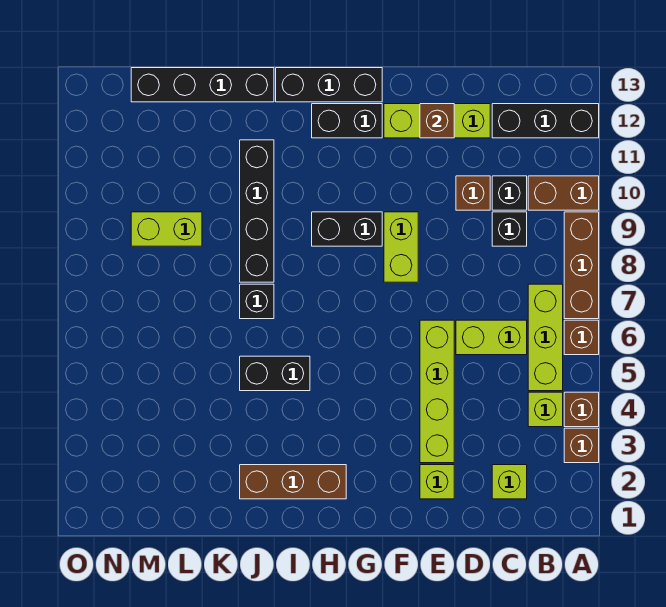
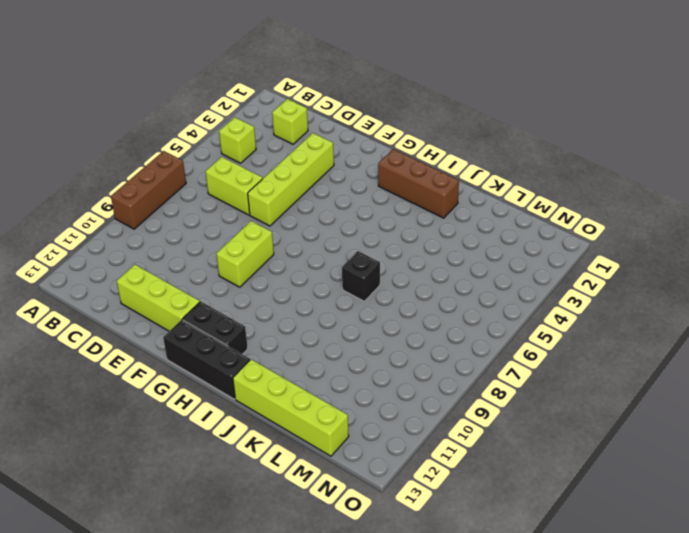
lime 1x4 brick [233,359,349,456] -> black 1x4 brick [131,68,274,102]
none -> brown 1x1 brick [564,428,599,463]
none -> brown 1x1 brick [564,392,599,427]
none -> brown 1x1 brick [564,320,599,355]

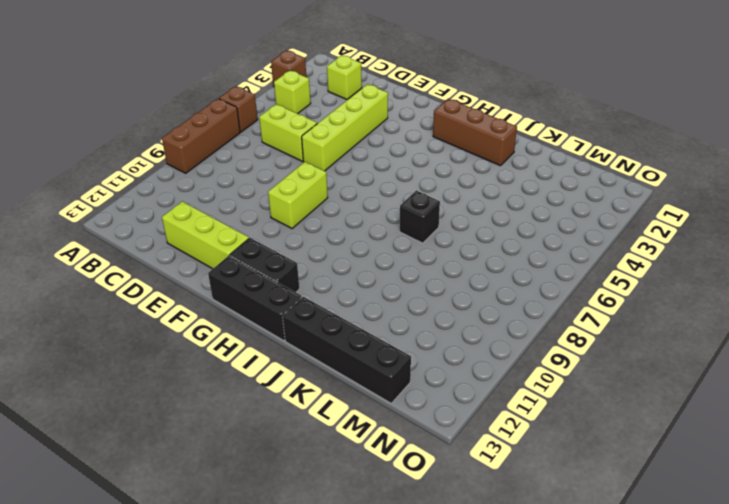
none -> brown 1x1 brick [564,392,599,427]
none -> brown 1x2 brick [528,176,599,210]
none -> black 1x3 brick [492,104,599,138]

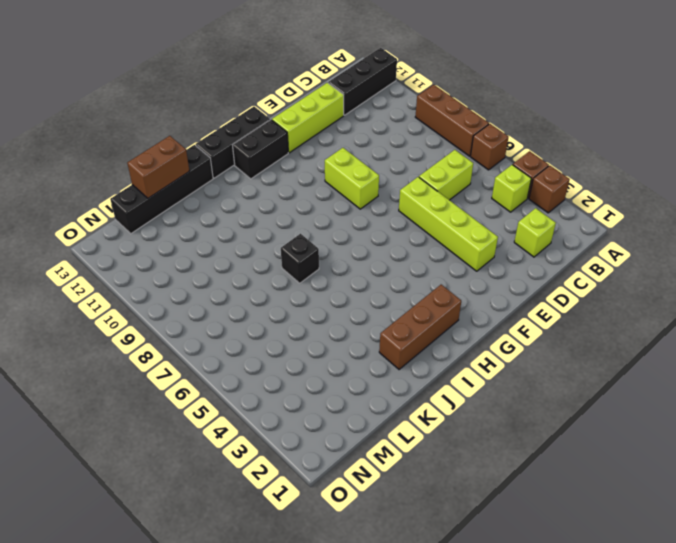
brown 1x2 brick [127,136,189,198] -> brown 1x2 brick moved to [528,176,599,210]
none -> lime 1x3 brick [528,284,563,391]
none -> black 1x1 brick [492,212,527,246]
none -> black 1x1 brick [492,176,527,210]

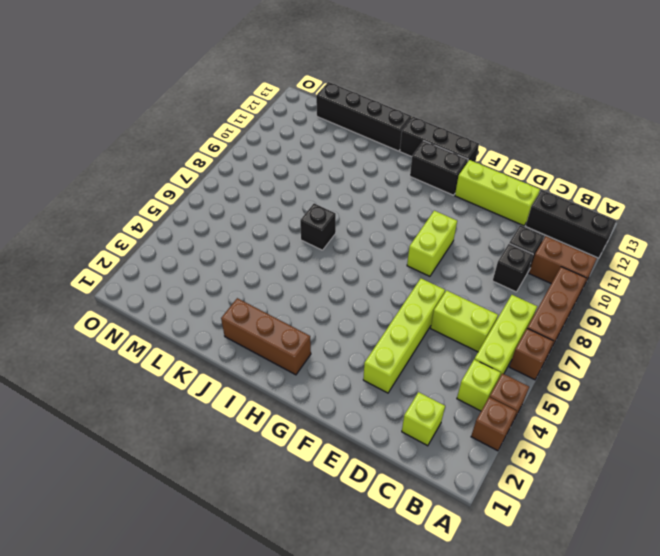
none -> brown 1x1 brick [456,176,490,210]
none -> lime 1x1 brick [420,465,454,499]
none -> black 1x2 brick [312,212,382,246]

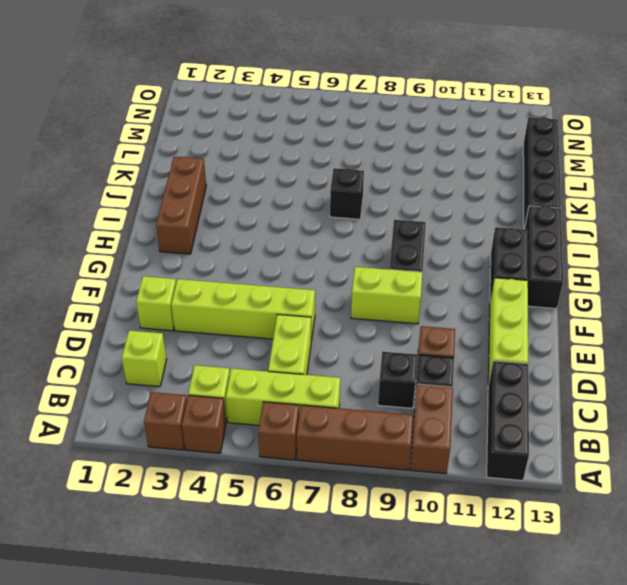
none -> black 1x2 brick [240,356,310,391]
none -> black 1x4 brick [240,140,274,282]
none -> lime 1x2 brick [131,212,202,246]

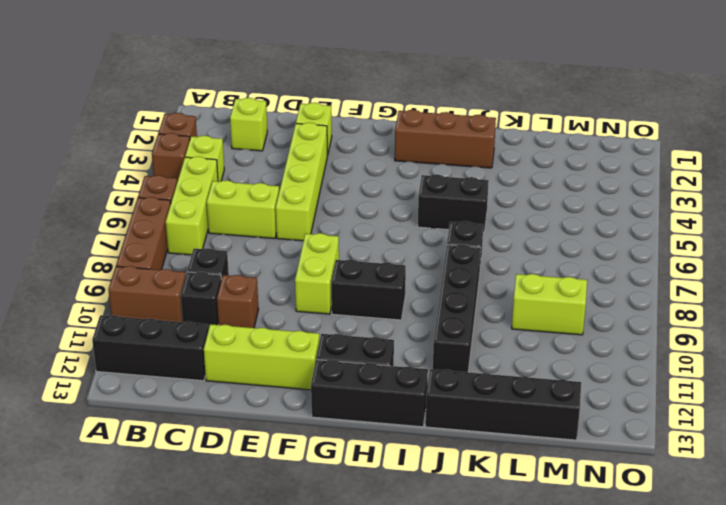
none -> brown 1x1 brick [420,104,454,138]

